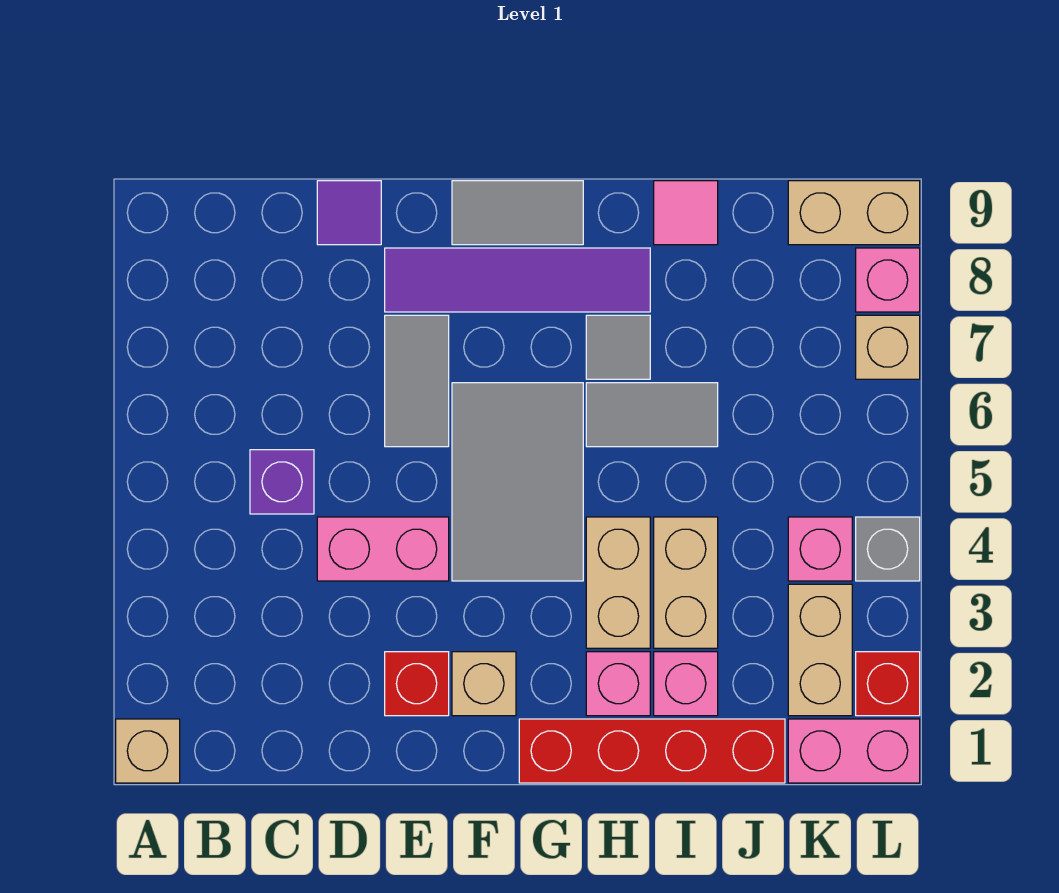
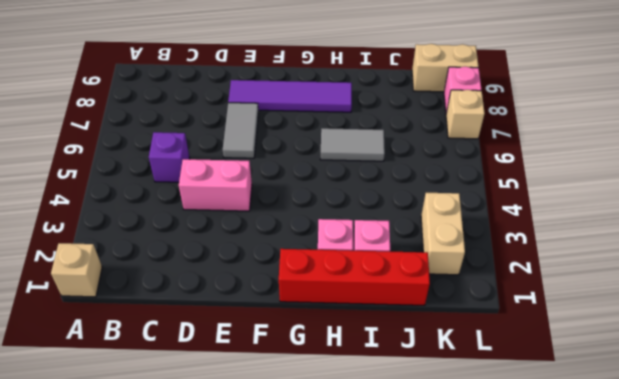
none -> purple 1x1 tile [317,181,381,245]
none -> red 1x1 brick [385,652,449,716]
none -> tan 1x1 brick [452,652,516,716]

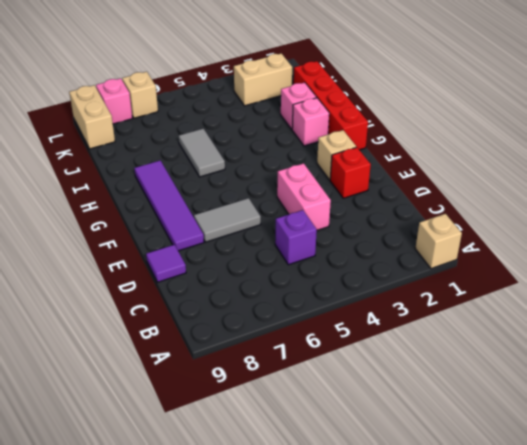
none -> grey 2x3 tile [452,383,583,581]
none -> grey 1x2 tile [452,181,583,245]
none -> tan 1x2 brick [586,517,650,648]

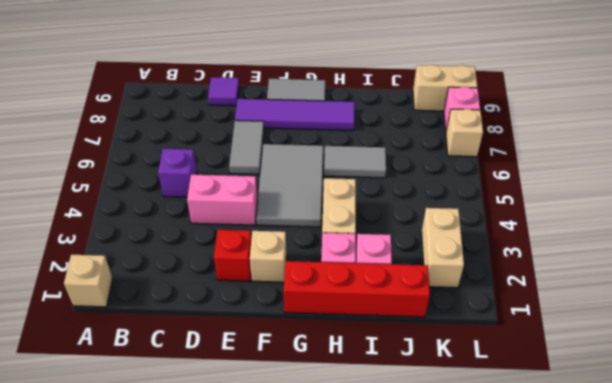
none -> grey 1x1 tile [586,315,650,379]
none -> tan 1x2 brick [654,517,718,648]
none -> pink 1x1 tile [654,181,718,245]

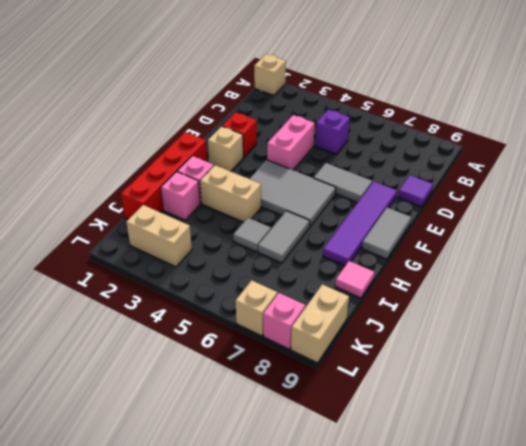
grey 1x1 tile [233,218,271,252] -> grey 1x1 tile moved to [586,315,650,379]
none -> tan 1x2 brick [654,517,718,648]
none -> pink 1x2 brick [788,719,920,783]
none -> pink 1x1 brick [788,517,852,581]

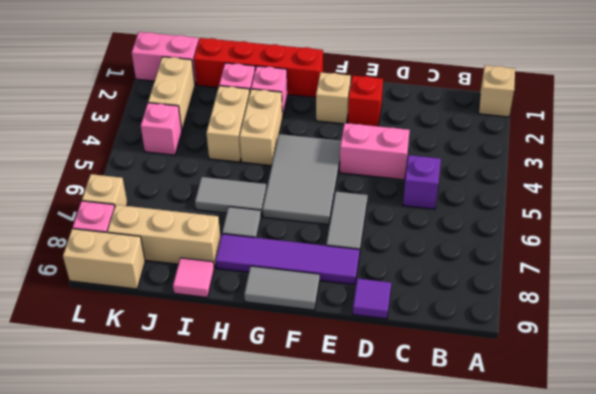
tan 1x3 brick [108,205,221,268] -> none
none -> red 1x1 brick [856,652,920,716]
none -> grey 1x1 brick [856,517,920,581]

